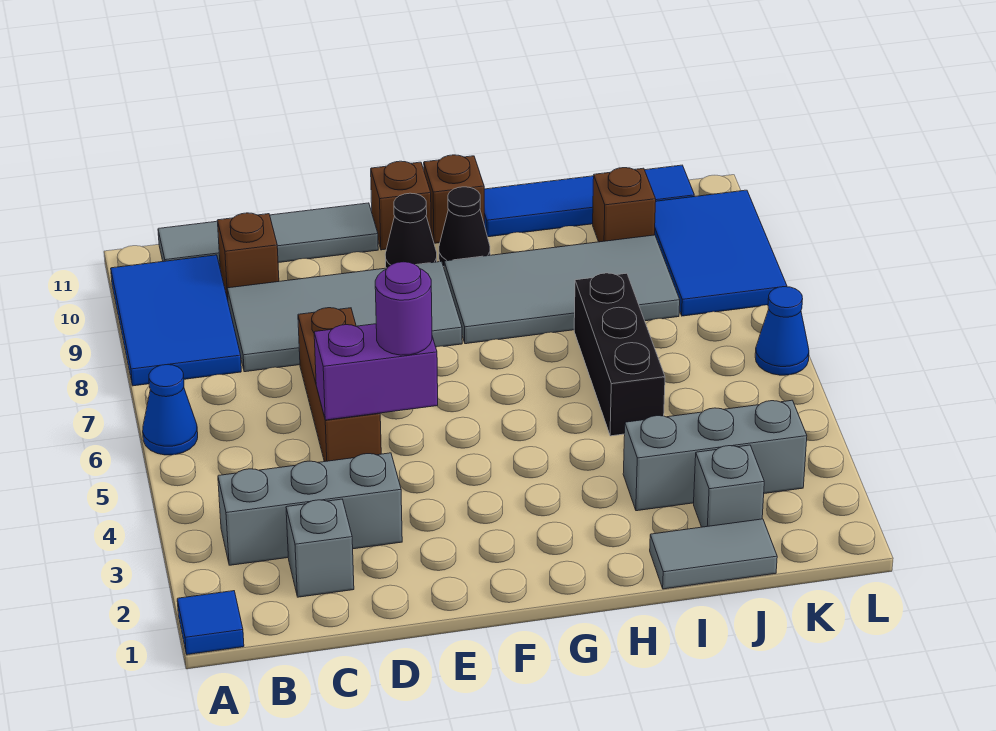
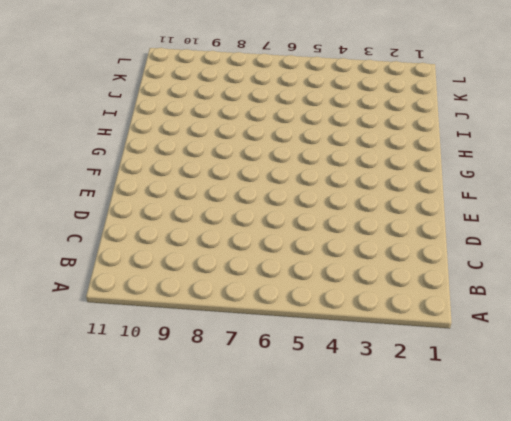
none -> blue 1x1 tile [177,591,244,655]
none -> blue 1x1 cone [143,365,198,455]
none -> blue 2x3 tile [111,255,241,386]

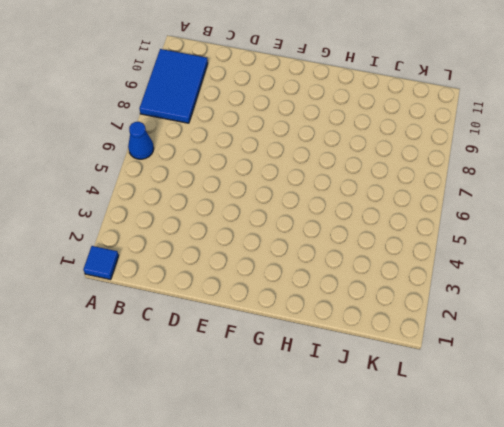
none -> grey 1x3 brick [218,453,402,565]
none -> grey 1x4 tile [158,203,378,266]
none -> grey 1x1 brick [286,499,354,597]

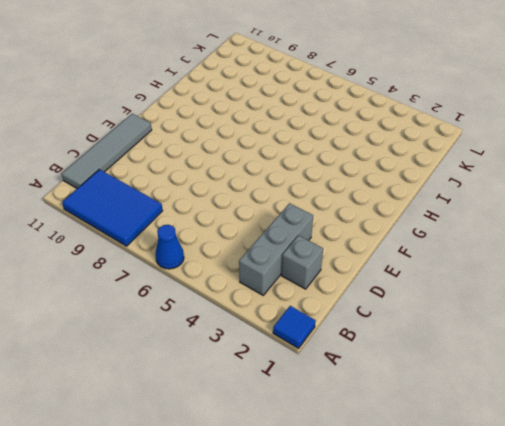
none -> grey 2x4 tile [227,261,462,372]
none -> brown 1x1 brick [218,213,279,300]
none -> brown 1x3 brick [298,308,381,462]

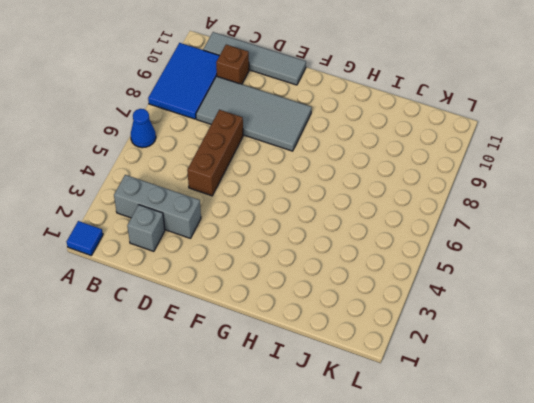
none -> black 1x1 cone [385,193,437,268]
none -> brown 1x1 brick [371,161,431,250]
none -> grey 2x4 tile [444,235,680,344]

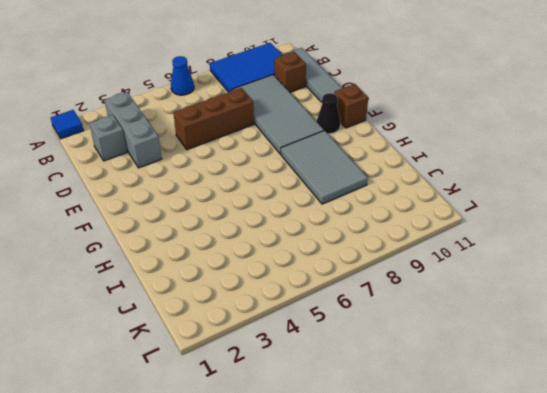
grey 2x3 tile [281,131,368,204] -> grey 2x4 tile [444,235,680,344]
none -> black 1x1 cone [439,187,490,266]
none -> brown 1x1 brick [424,155,484,243]
none -> blue 1x4 tile [484,165,694,237]

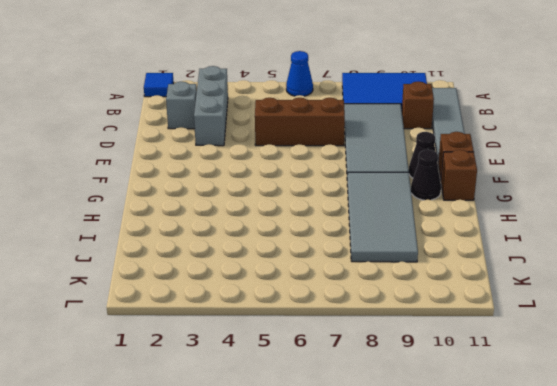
none -> blue 1x4 tile [484,165,694,237]
none -> grey 1x2 tile [650,519,777,589]
none -> grey 1x3 brick [623,400,807,511]

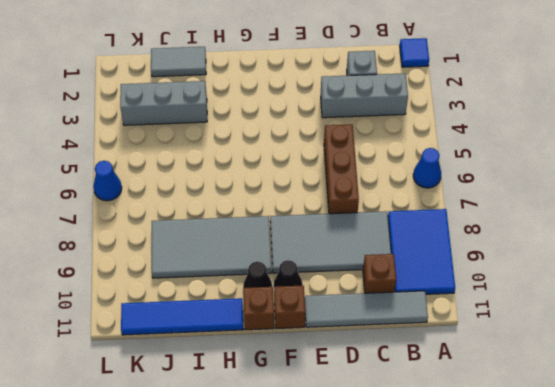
none -> black 1x3 brick [574,273,665,436]
none -> grey 1x1 brick [694,445,764,527]
none -> brown 1x1 brick [593,168,656,242]

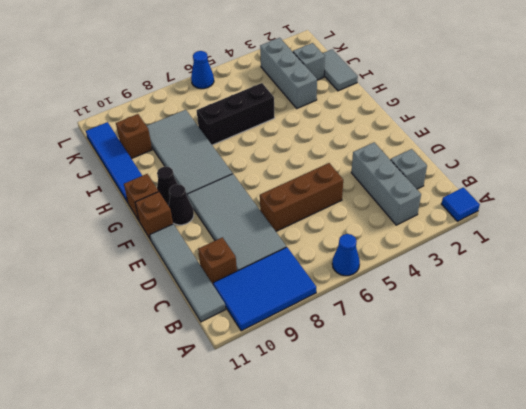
none -> blue 2x3 tile [654,190,787,316]
none -> purple 1x2 brick [314,324,438,420]
none -> purple 1x1 round brick [375,262,432,355]

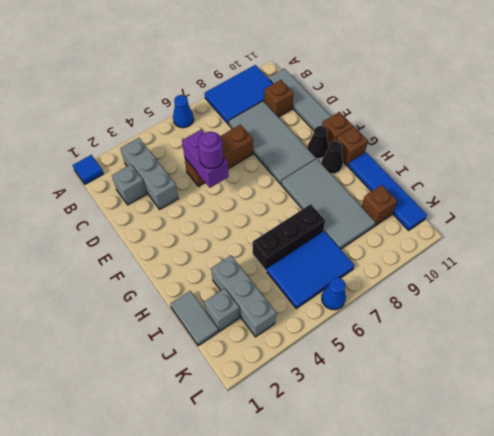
blue 2x3 tile [267,231,354,308] -> blue 2x3 tile moved to [654,190,787,316]

